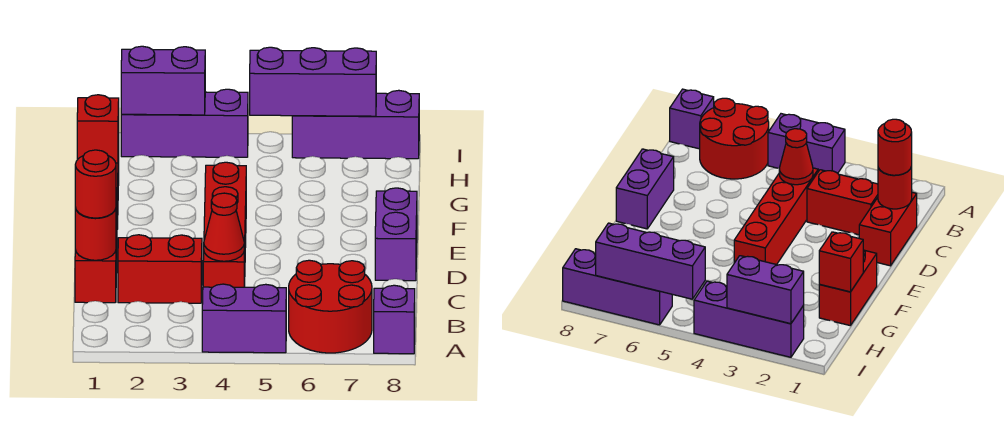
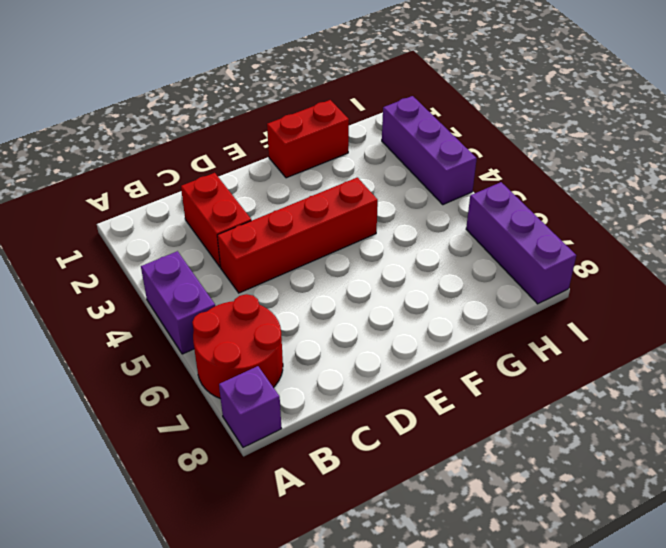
none -> red 1x2 brick [75,213,117,303]
none -> purple 1x2 brick [375,188,417,281]
none -> red 1x1 round brick [75,208,116,260]

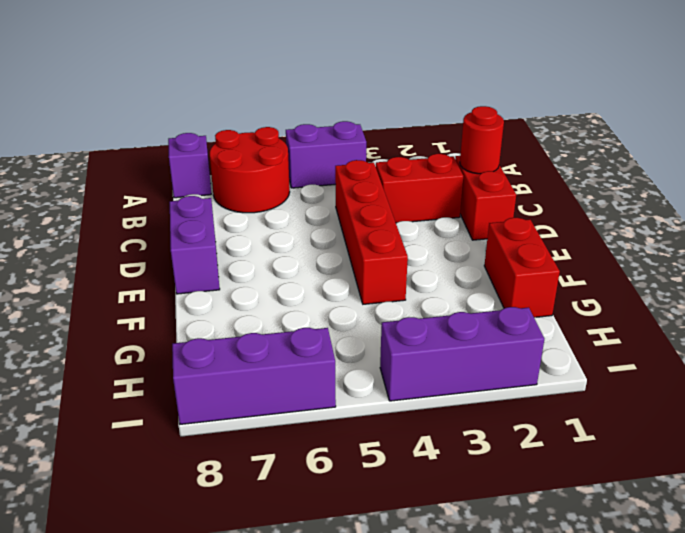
none -> red 1x1 cone [204,193,244,261]
none -> red 1x1 brick [77,95,119,163]
none -> purple 1x2 brick [121,46,205,115]

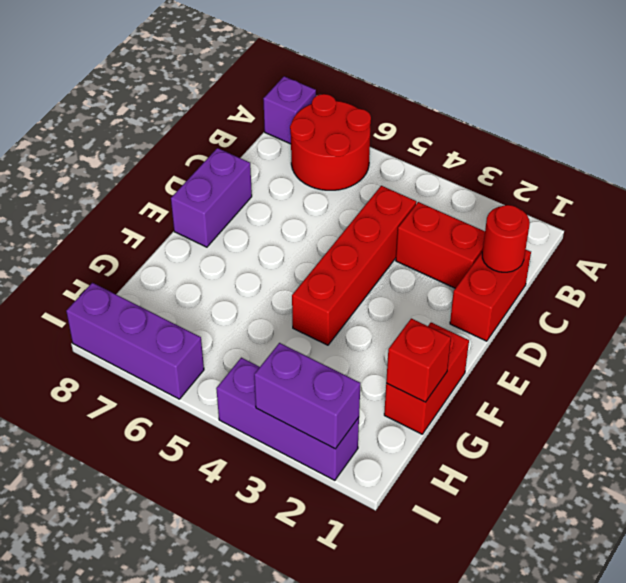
none -> purple 1x2 brick [202,284,286,353]
none -> red 1x1 cone [204,193,244,261]
none -> purple 1x3 brick [250,47,376,116]

